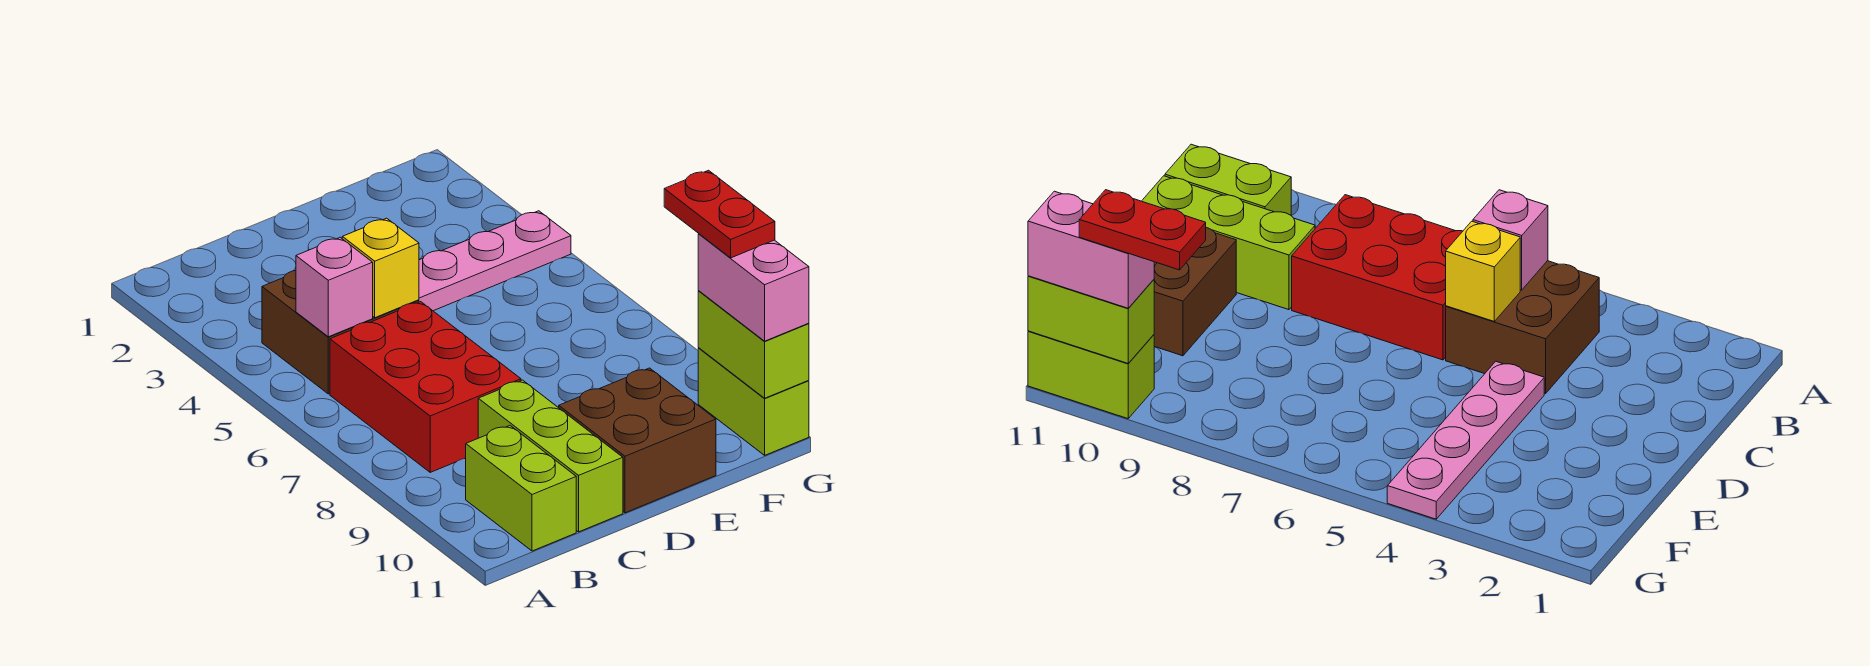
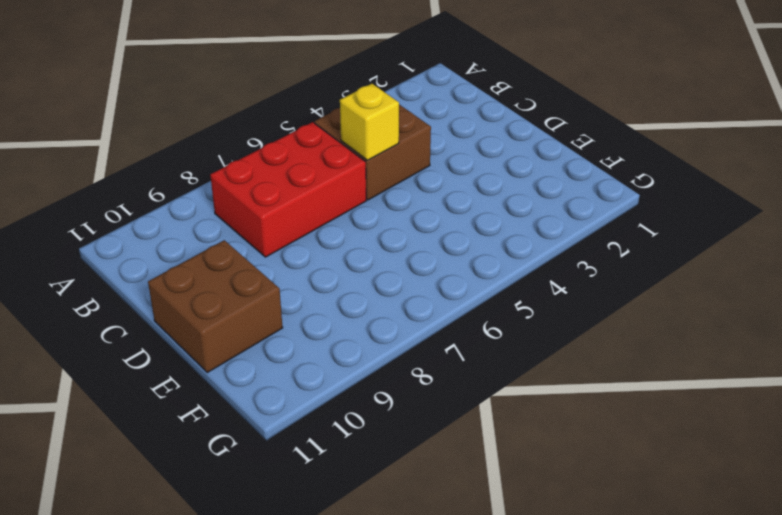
none -> lime 1x2 brick [466,426,576,551]
none -> lime 1x3 brick [478,380,623,532]
none -> pink 1x4 plate [419,211,571,311]

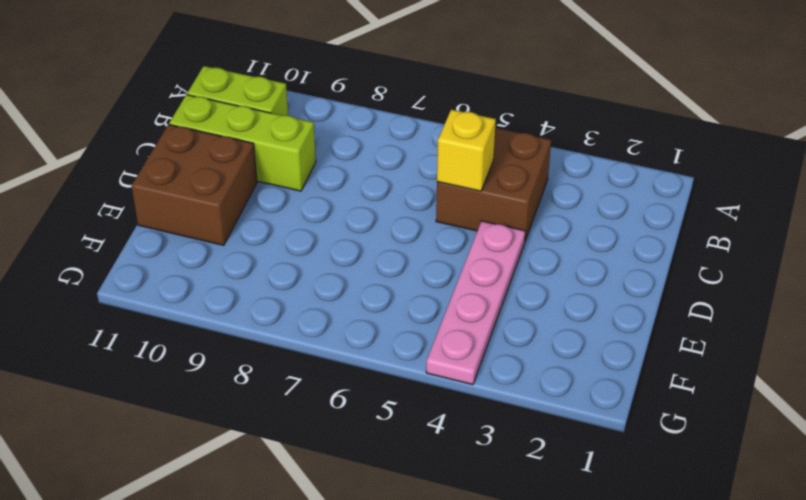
none -> red 2x3 brick [330,302,521,472]
none -> lime 1x2 brick [698,348,809,455]
none -> pink 1x1 brick [296,237,373,337]

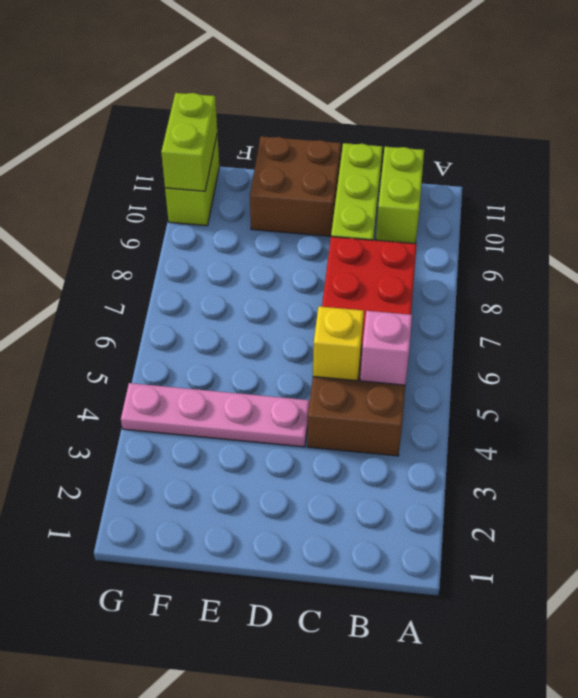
none -> pink 1x2 brick [698,234,809,341]
none -> red 1x2 plate [664,170,775,258]

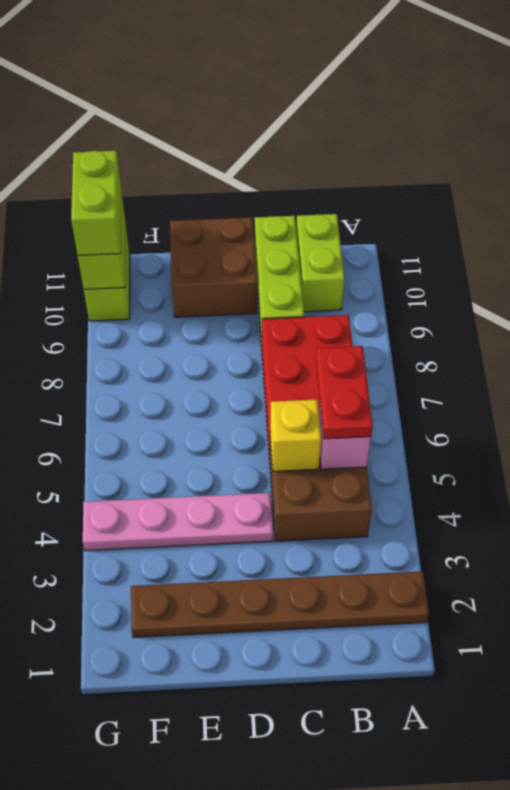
brown 1x6 plate [131,571,429,637] -> none
red 1x2 plate [316,346,373,439] -> red 1x2 plate moved to [664,170,775,258]
lime 1x2 brick [71,151,121,256] -> pink 1x2 brick [698,234,809,341]

